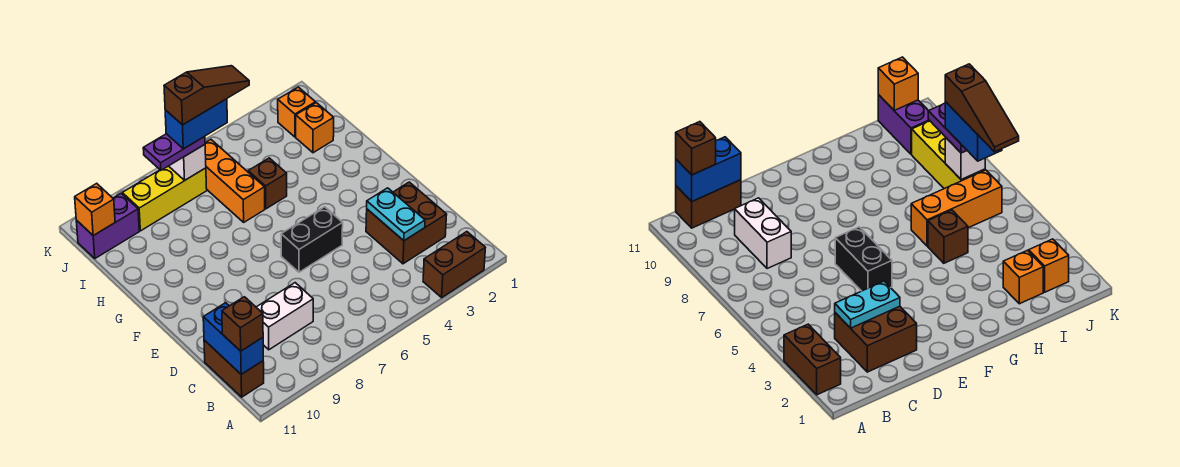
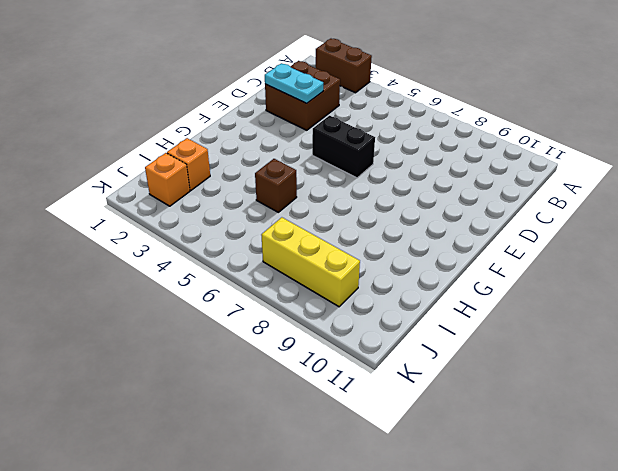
cyan 1x2 plate [265,63,323,103] -> cyan 1x2 plate turned to [367,188,425,241]
none -> brown 1x2 brick [204,340,264,397]
none -> white 1x2 brick [256,283,313,350]
none -> orange 1x3 brick [205,140,265,222]

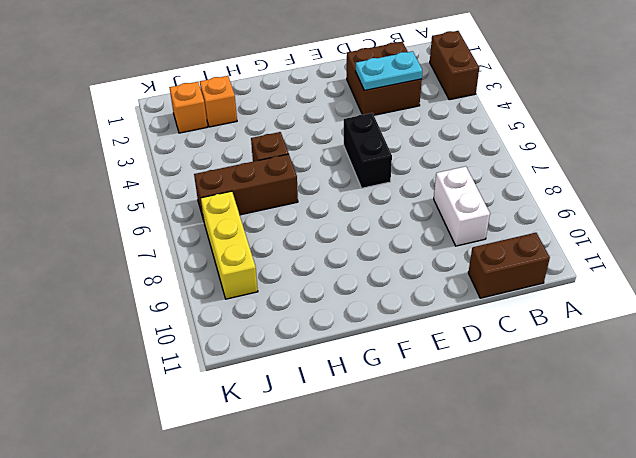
brown 1x3 brick [194,154,298,220] -> orange 1x3 brick [205,140,265,222]
none -> purple 1x2 brick [76,193,139,258]
none -> blue 1x2 brick [203,303,263,374]
none -> white 1x1 brick [169,145,206,180]

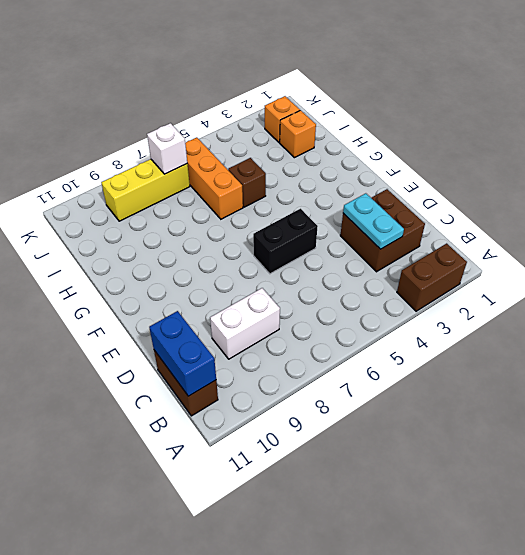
none -> purple 1x2 brick [76,193,139,258]
none -> orange 1x1 brick [75,183,115,236]
none -> brown 1x1 brick [222,297,263,351]

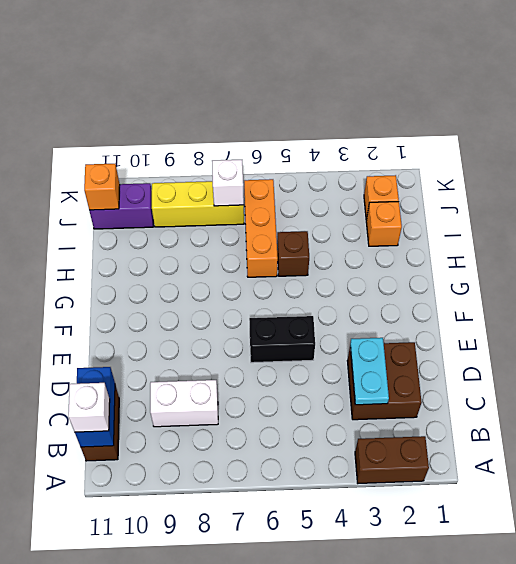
white 1x1 brick [68,383,110,432] -> brown 1x1 brick [222,297,263,351]
none -> purple 1x2 plate [143,134,205,170]
none -> blue 1x2 brick [165,99,227,149]
none -> brown 1x3 slope [164,66,249,125]

